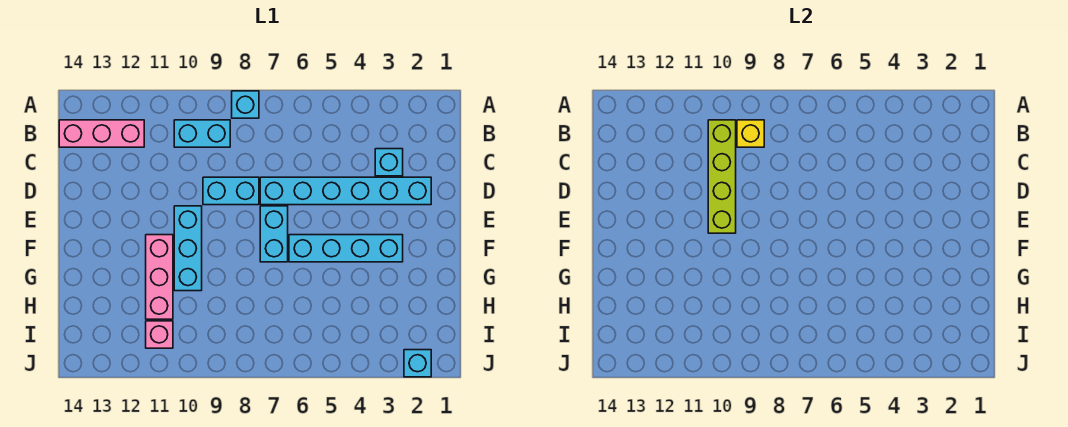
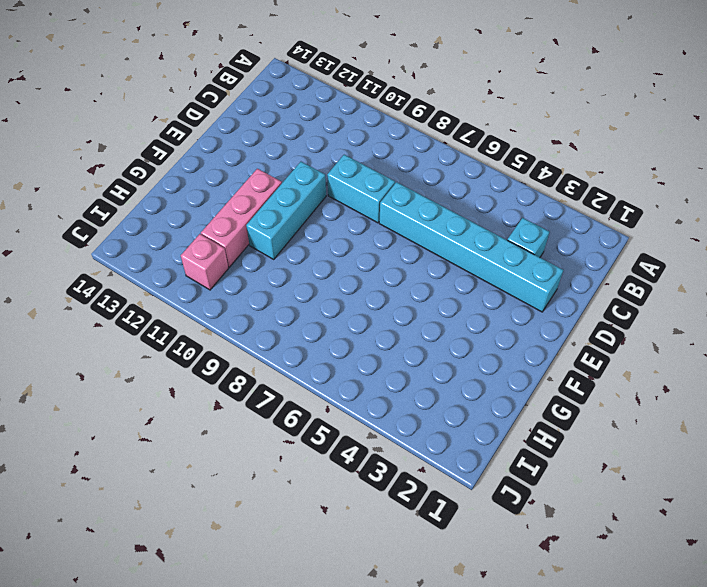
none -> cyan 1x1 brick [232,91,259,118]
none -> cyan 1x2 brick [174,120,230,147]
none -> pink 1x3 brick [59,120,144,147]

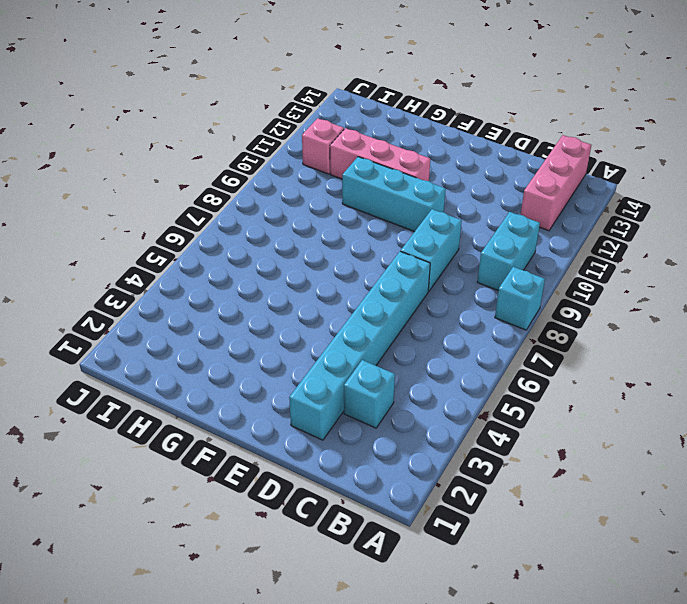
none -> cyan 1x2 brick [260,206,288,262]
none -> cyan 1x4 brick [289,235,403,262]
none -> cyan 1x1 brick [404,350,431,377]

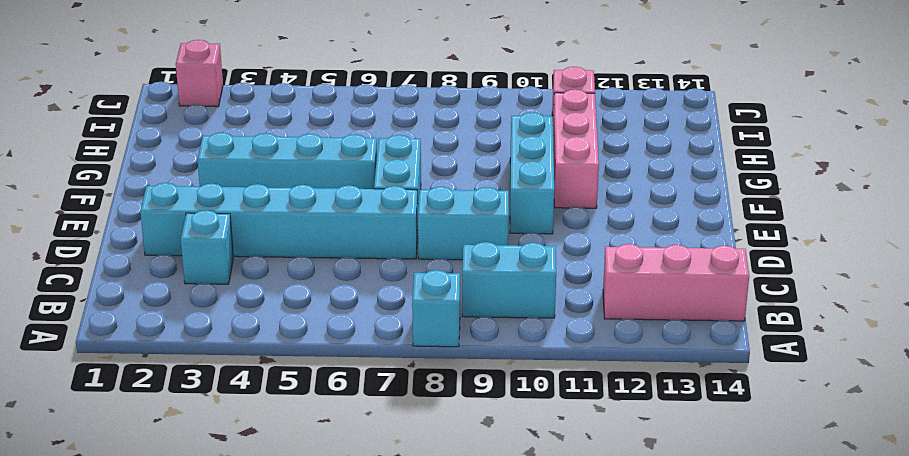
pink 1x1 brick [176,40,223,107] -> cyan 1x1 brick [404,350,431,377]
none -> yellow 1x1 brick [737,120,764,147]
none -> lime 1x4 brick [708,120,736,233]

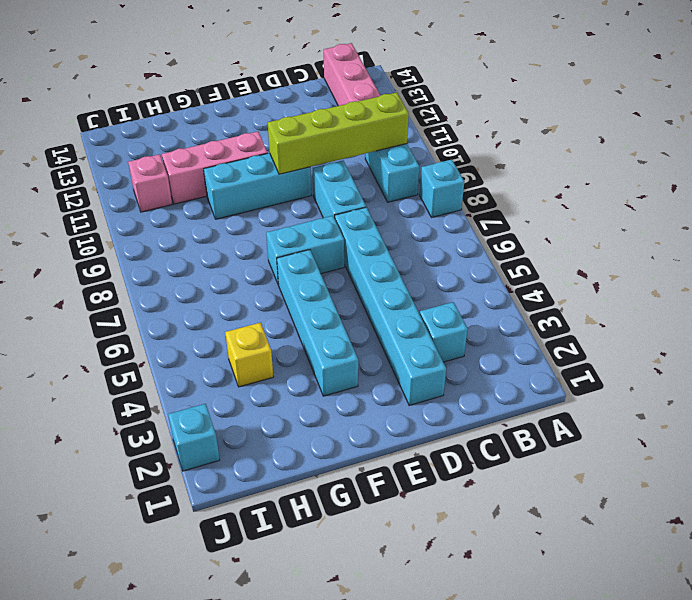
yellow 1x1 brick [225,323,273,387] -> yellow 1x1 brick moved to [737,120,764,147]

